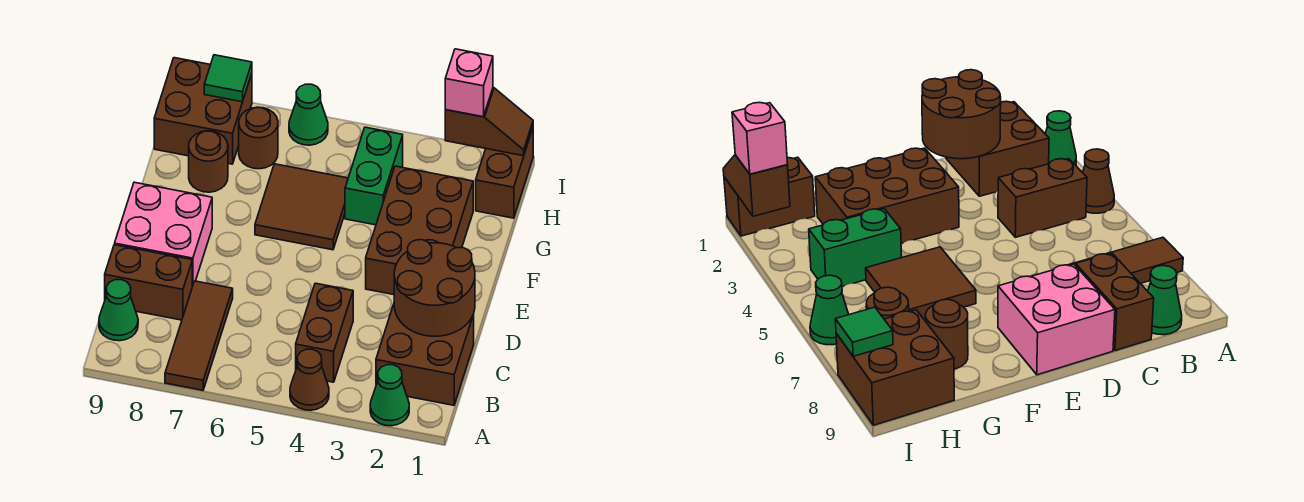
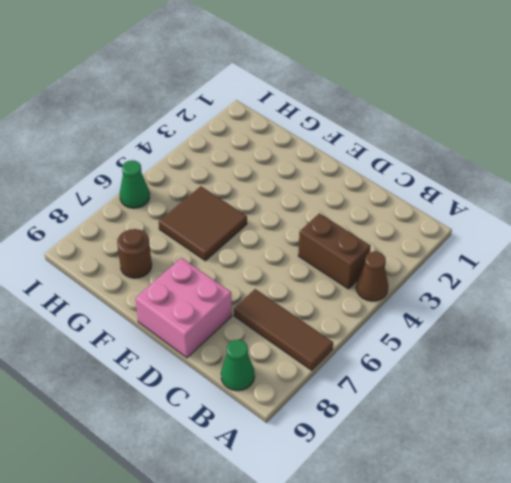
none -> green 1x1 cone [370,365,409,426]
none -> brown 2x2 brick [376,304,474,405]
none -> brown 1x2 brick [105,245,192,320]

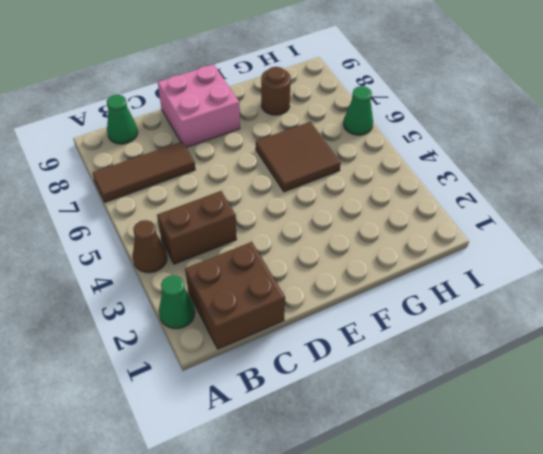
none -> brown 1x2 brick [105,245,192,320]
none -> brown 2x3 brick [366,166,473,295]
none -> green 1x2 brick [345,127,403,225]

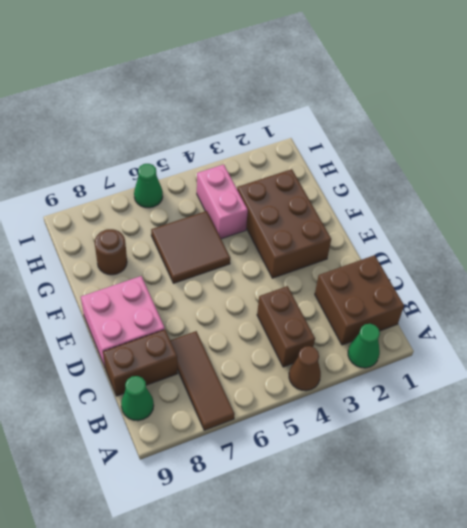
pink 1x2 brick [197,164,248,239] -> green 1x2 brick [345,127,403,225]
none -> brown 1x2 brick [476,128,533,218]
none -> brown 1x1 round brick [239,107,278,169]
none -> brown 2x2 brick [154,58,252,164]

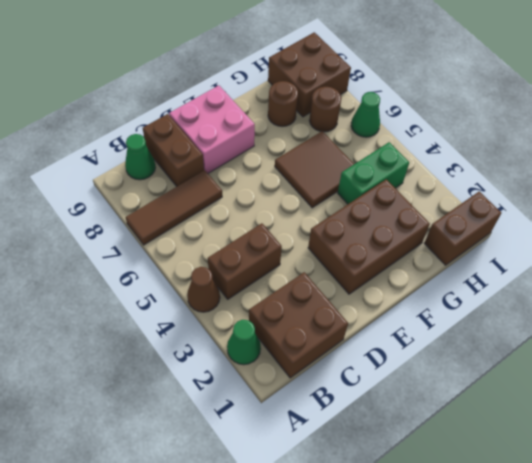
none -> brown 2x2 round brick [394,240,475,336]
none -> brown 1x2 slope [445,88,533,156]
none -> green 1x1 tile [204,55,252,102]

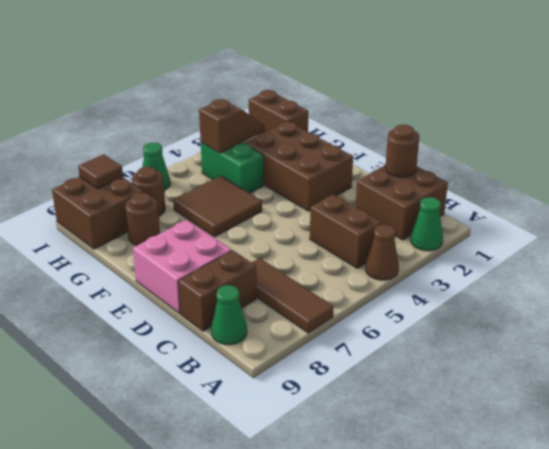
brown 1x1 round brick [386,125,419,177] -> brown 2x2 round brick [394,240,475,336]
brown 1x2 slope [199,99,265,153] -> brown 1x2 slope moved to [445,88,533,156]
brown 1x1 tile [78,154,123,189] -> green 1x1 tile [204,55,252,102]
none -> pink 1x1 brick [445,49,493,117]

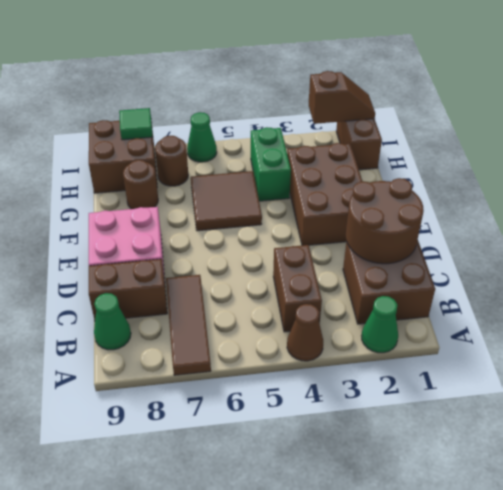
none -> pink 1x1 brick [445,49,493,117]

